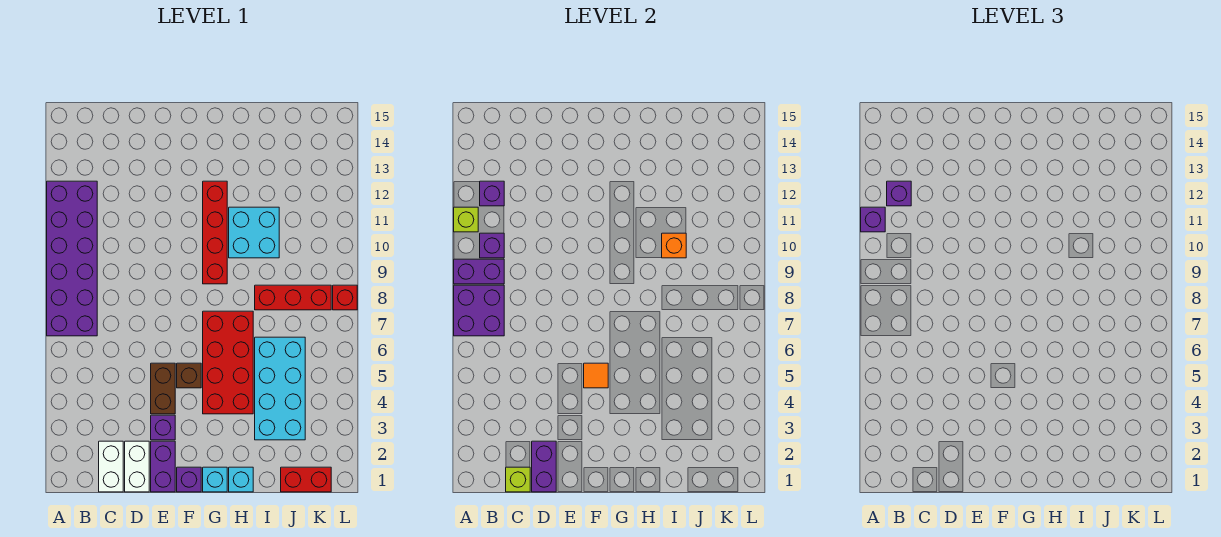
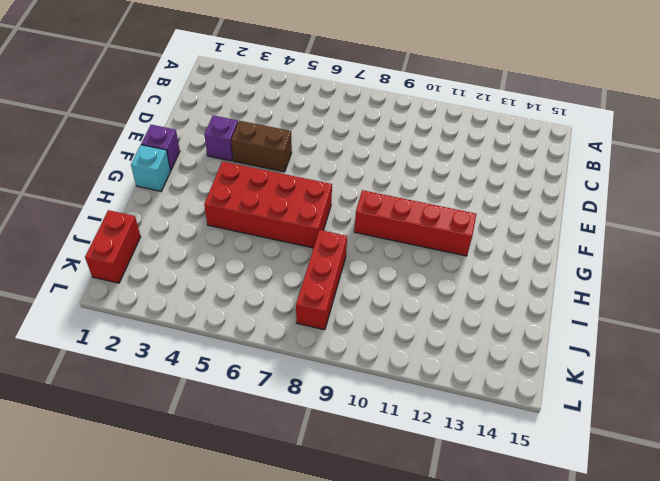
none -> purple 2x6 brick [47,181,97,336]
none -> white 1x2 brick [99,441,123,492]
none -> white 1x2 brick [125,441,149,492]

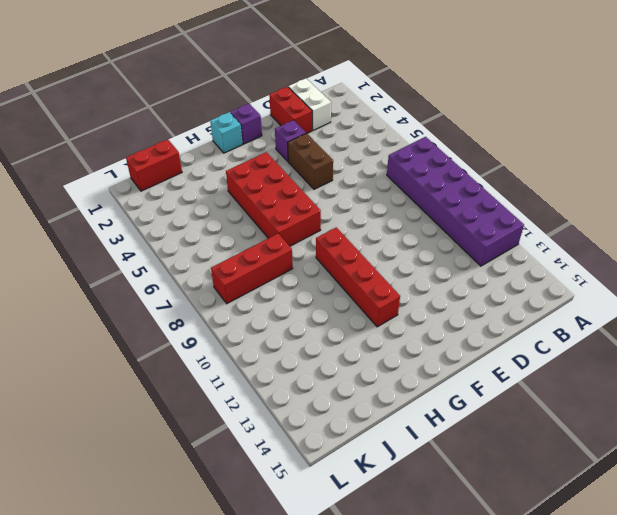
red 1x2 brick [269,87,312,133] -> white 1x2 brick [125,441,149,492]
none -> purple 1x2 brick [151,441,175,492]
none -> brown 1x1 brick [177,363,201,388]
none -> cyan 1x1 brick [229,467,253,492]

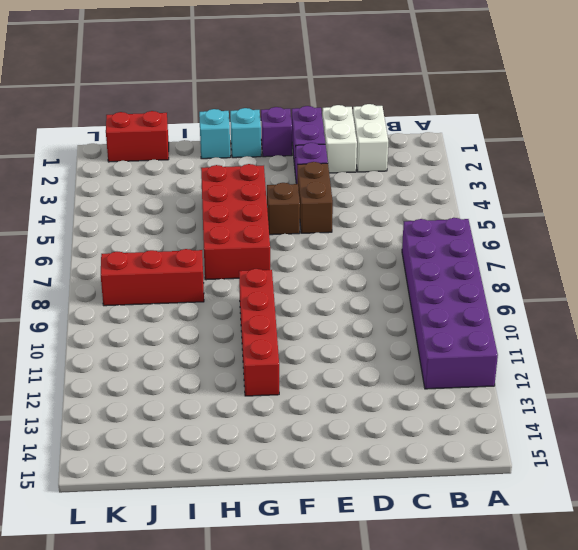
none -> cyan 2x2 brick [229,207,279,258]
none -> cyan 2x4 brick [255,337,305,440]
none -> red 1x1 brick [333,285,357,310]

